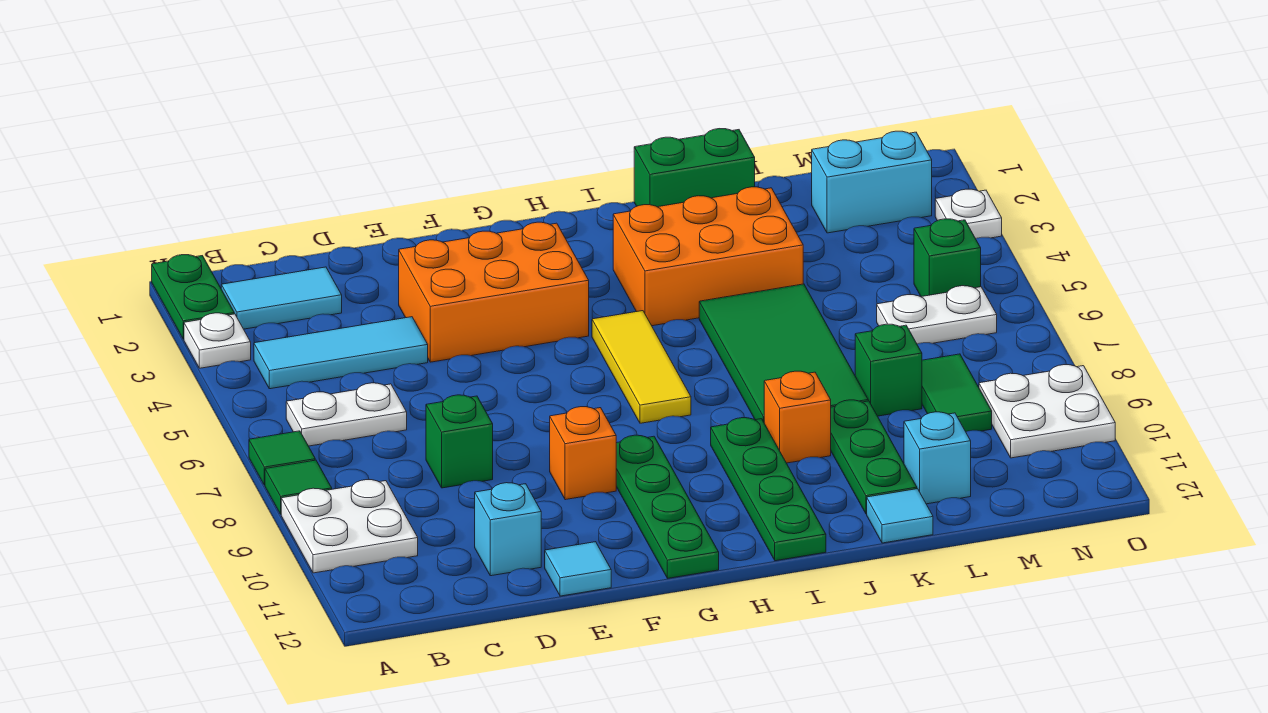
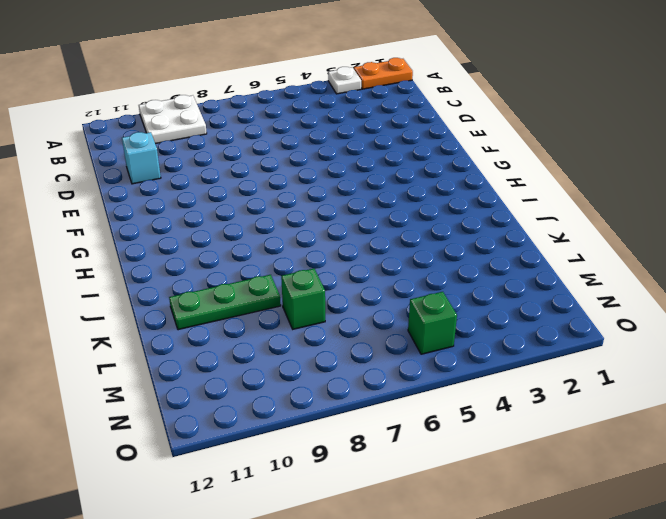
orange 1x2 plate [354,58,413,89] -> green 1x2 plate [152,255,234,339]
none -> green 1x1 tile [249,431,315,485]
none -> green 1x1 tile [265,460,332,514]
none -> cyan 1x2 tile [221,267,342,329]
none -> cyan 1x3 tile [254,317,428,389]

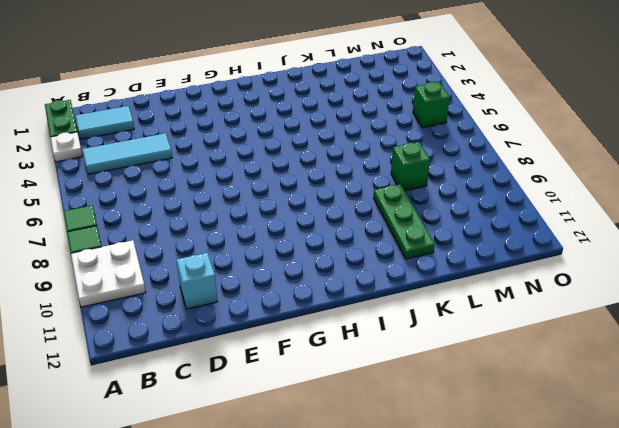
none -> white 1x2 plate [286,383,407,446]
none -> green 1x1 brick [426,395,493,488]
none -> orange 2x3 brick [399,222,589,362]
none -> cyan 1x1 tile [545,542,611,596]

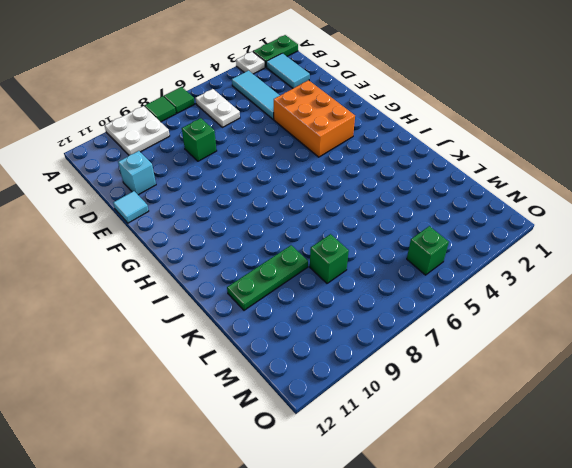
none -> orange 1x1 brick [550,407,616,500]
none -> green 1x4 plate [616,435,719,578]
none -> yellow 1x3 tile [592,311,691,423]
none -> orange 2x3 brick [613,187,803,326]

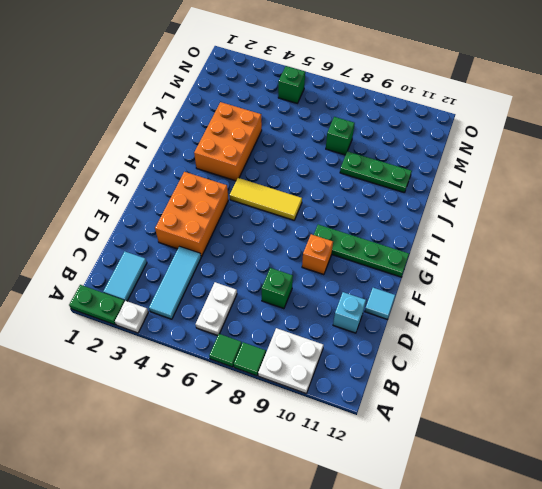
none -> green 1x4 plate [711,418,826,561]
none -> green 1x2 brick [634,129,755,207]
none -> green 2x4 tile [699,284,868,422]
none -> orange 1x1 brick [764,371,831,463]

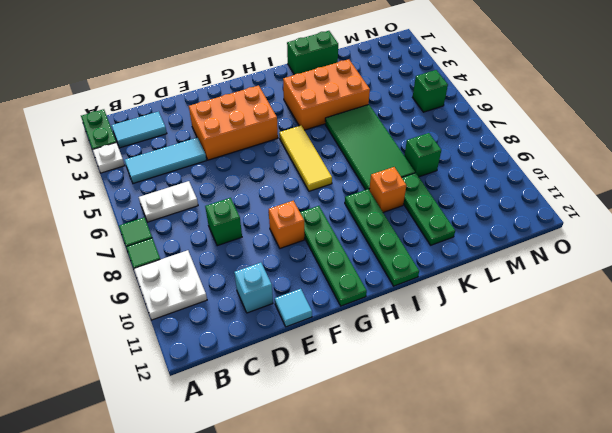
none -> cyan 1x1 tile [867,489,933,543]
none -> cyan 1x1 brick [904,412,971,504]
none -> cyan 1x2 brick [812,131,932,233]
none -> white 1x2 plate [877,286,997,344]

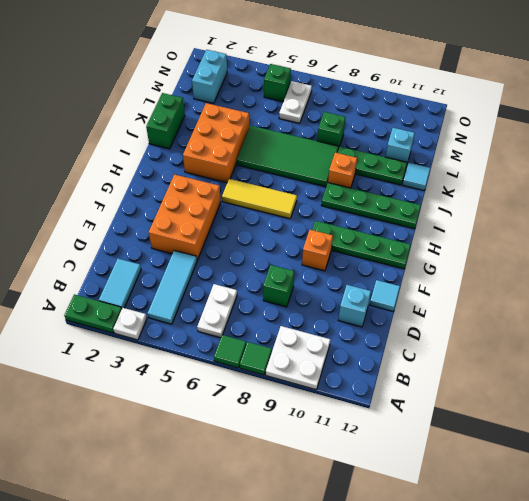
none -> green 1x2 tile [922,354,992,432]
none -> white 2x2 plate [979,365,1115,458]
none -> white 1x1 plate [935,189,1002,239]

